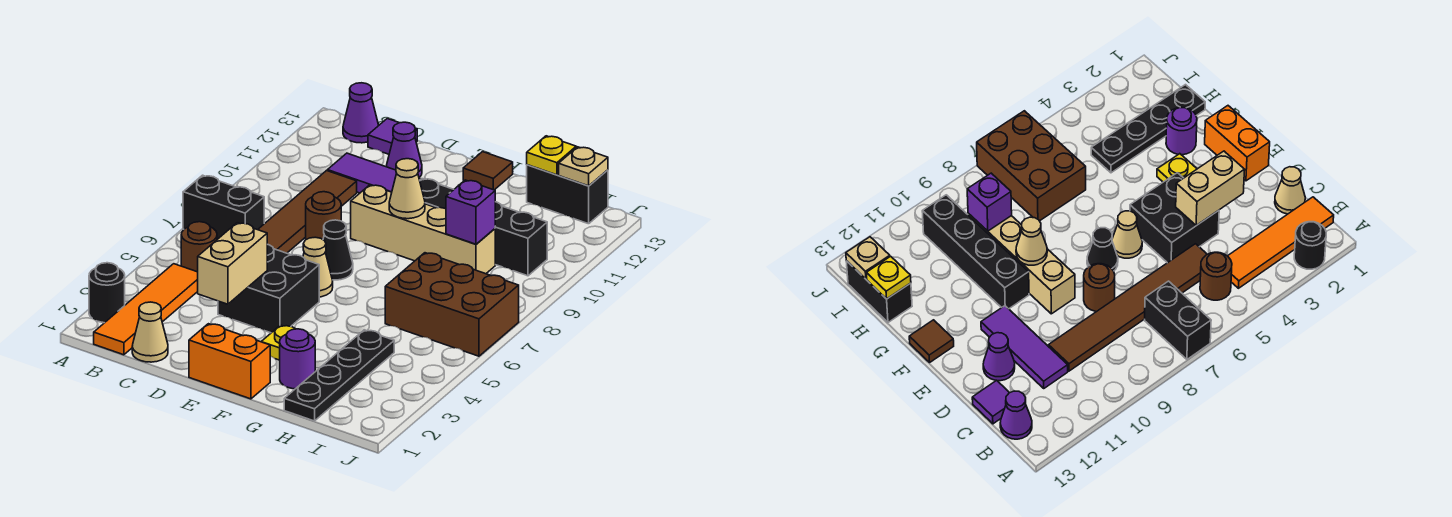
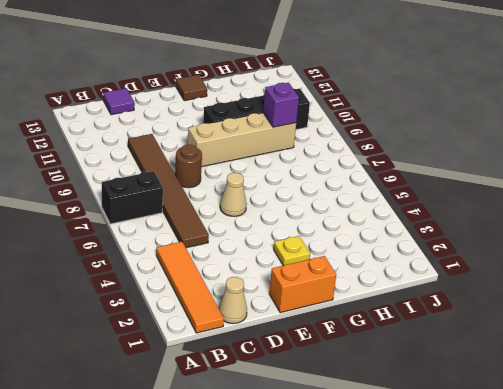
none -> black 1x1 round brick [89,263,125,323]
none -> brown 1x1 round brick [181,222,217,272]
none -> purple 1x1 cone [343,83,379,143]

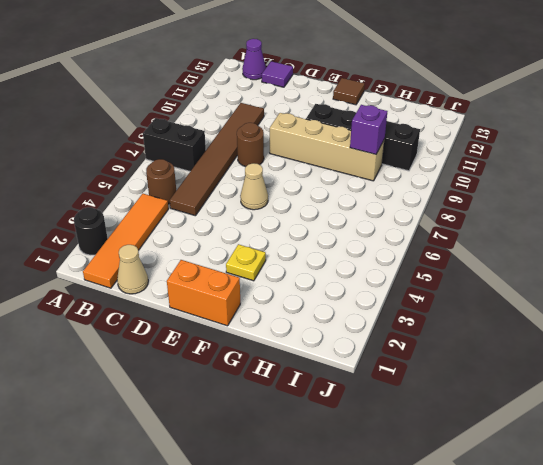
none -> purple 1x3 tile [328,153,421,193]
none -> black 2x2 brick [218,244,319,333]
none -> purple 1x1 cone [386,122,422,178]

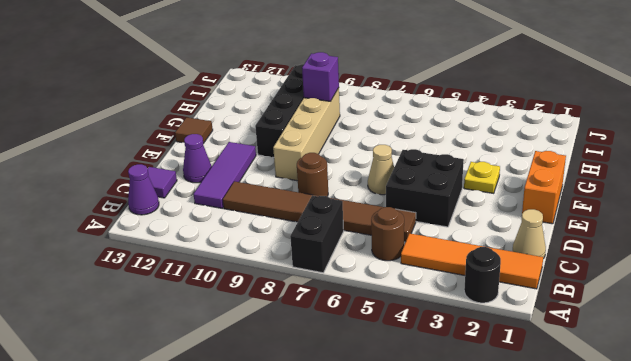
none -> black 1x1 cone [323,220,353,280]
none -> purple 1x1 round brick [280,329,315,389]
none -> black 1x4 plate [284,330,394,421]

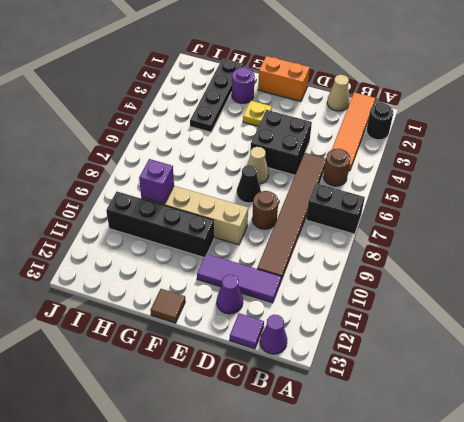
none -> brown 2x3 brick [385,253,519,356]
none -> black 1x2 brick [527,165,608,224]
none -> tan 1x2 brick [198,223,267,304]

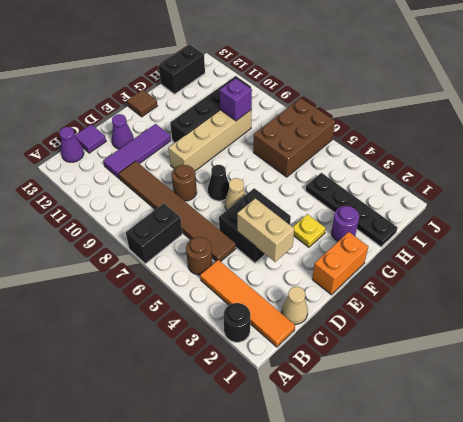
none -> tan 1x1 cone [389,159,425,219]
none -> yellow 1x1 plate [527,136,576,175]
none -> tan 1x1 plate [559,147,608,186]

